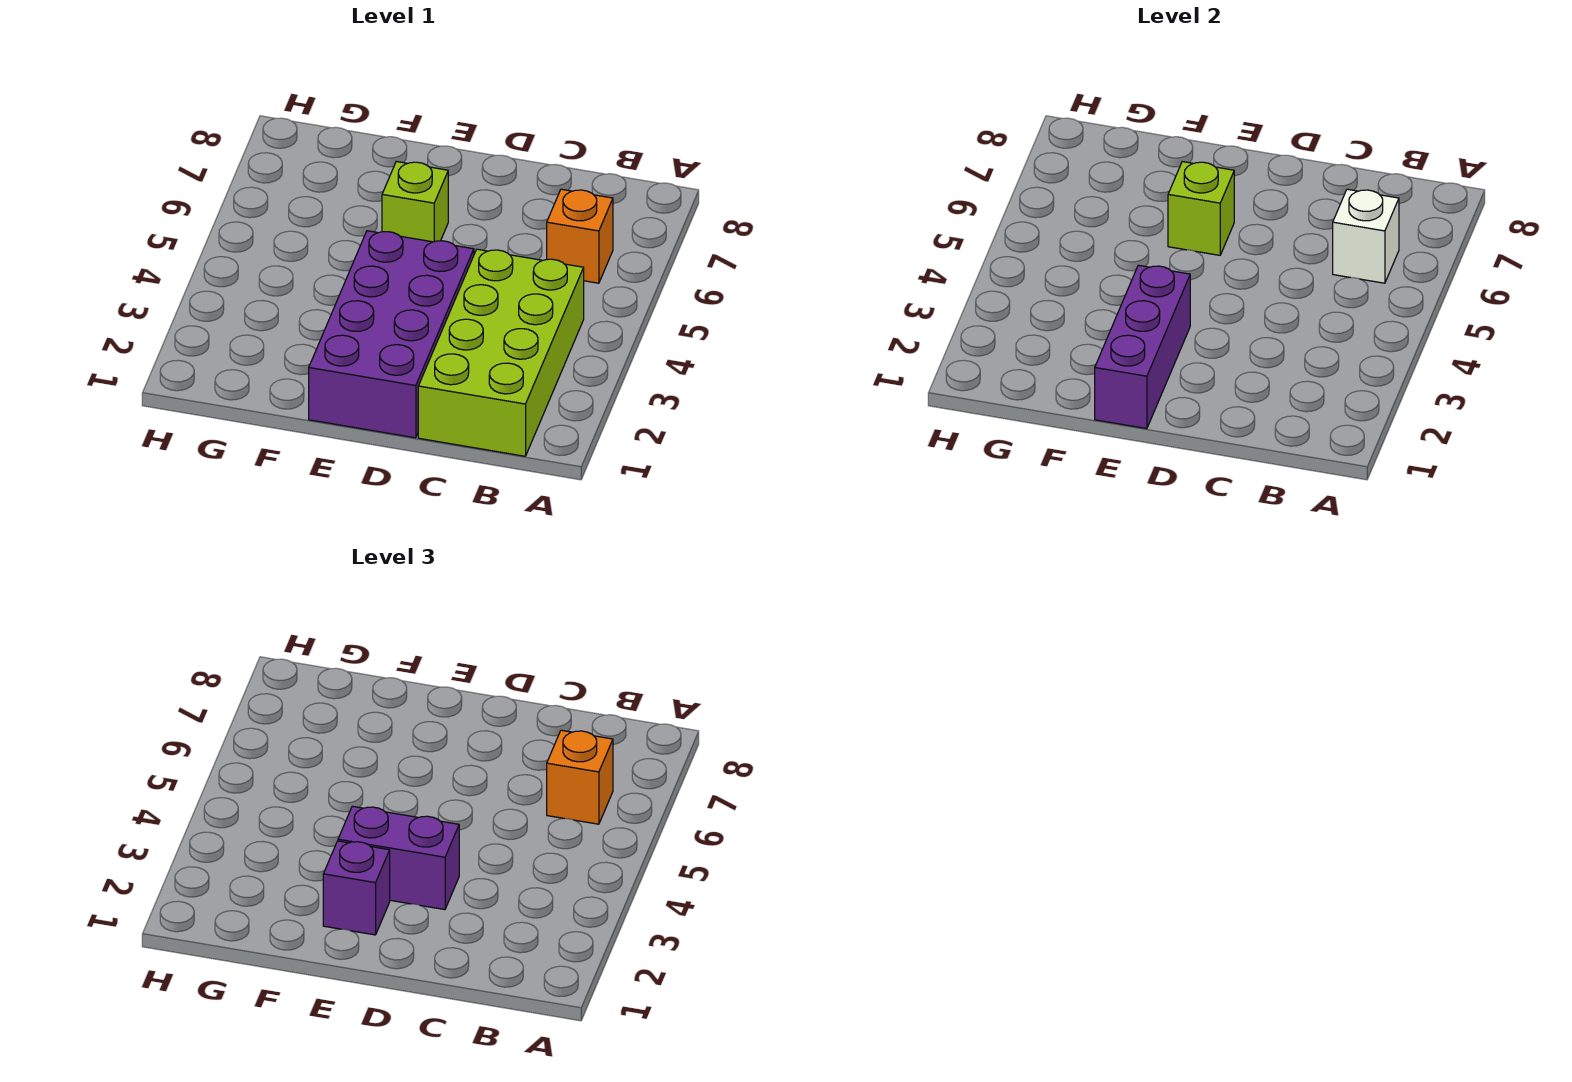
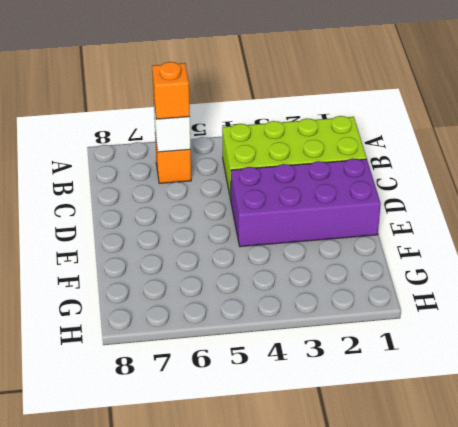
none -> lime 1x1 brick [382,162,448,242]
none -> purple 1x3 brick [1095,265,1190,429]

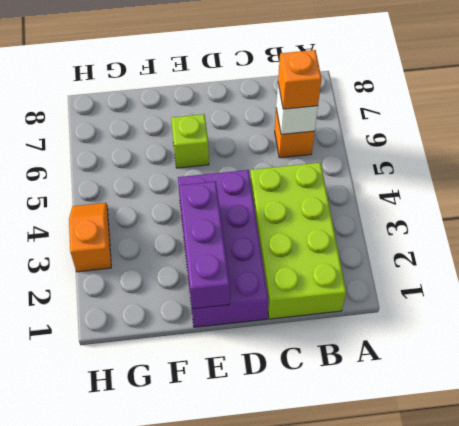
orange 1x2 slope [69,203,111,272] -> none
none -> lime 1x1 brick [1168,162,1234,255]
none -> purple 1x2 brick [338,806,459,910]

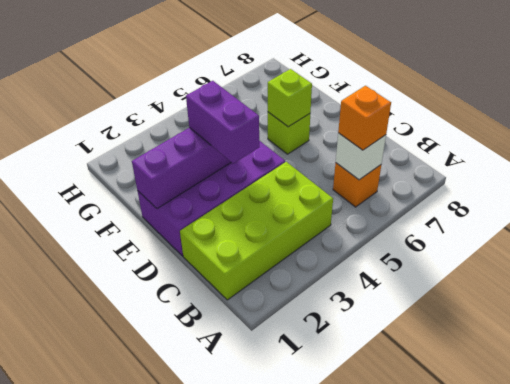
none -> purple 1x1 brick [323,841,390,935]

